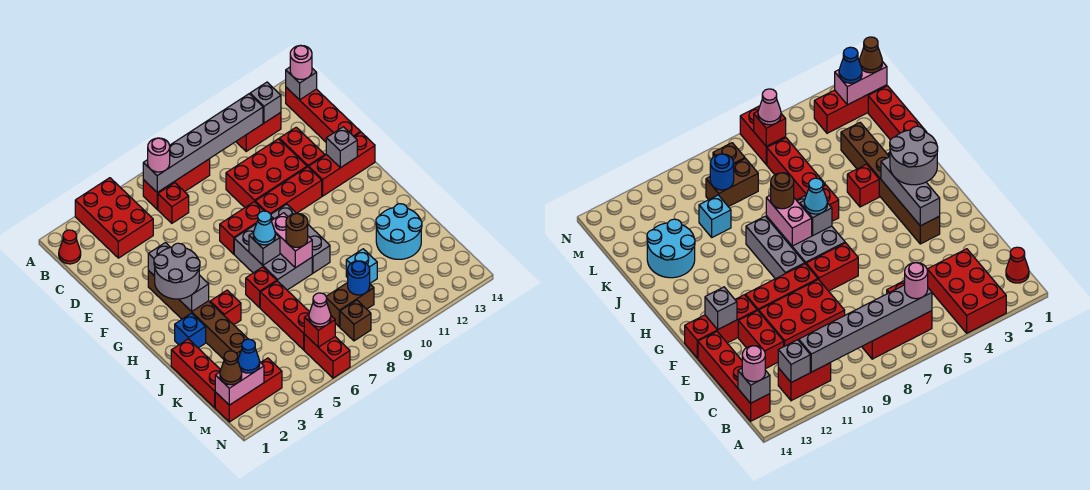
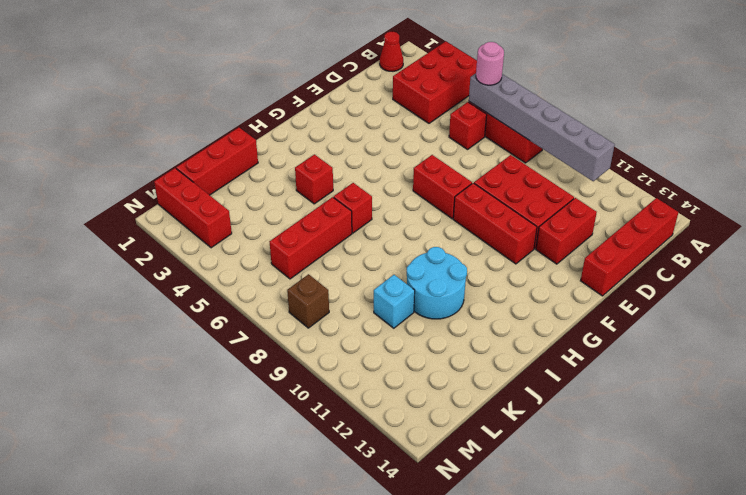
cyan 2x2 round brick [407,247,467,319] -> cyan 2x2 round brick moved to [376,204,422,259]
none -> red 1x2 brick [236,113,281,151]
none -> brown 1x6 brick [148,270,248,359]
none -> red 1x3 brick [309,132,375,196]
none -> grey 2x3 brick [234,218,312,290]

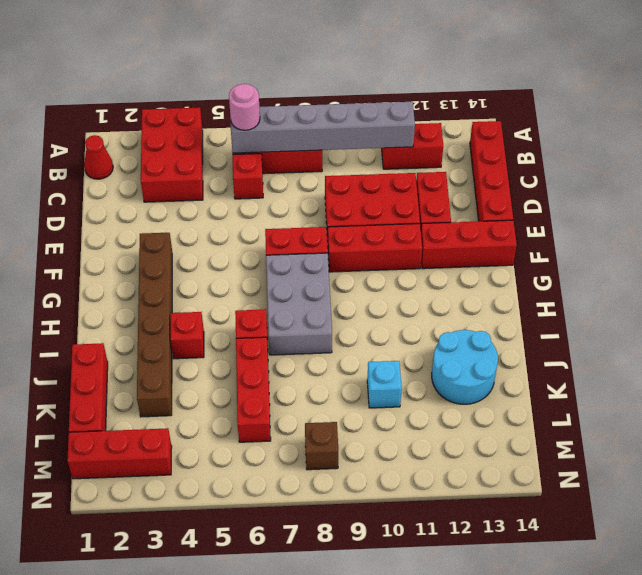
none -> grey 1x3 brick [271,204,330,273]
none -> blue 1x1 brick [175,313,206,348]
none -> brown 1x2 brick [326,283,374,327]
none -> red 1x2 brick [304,334,350,378]

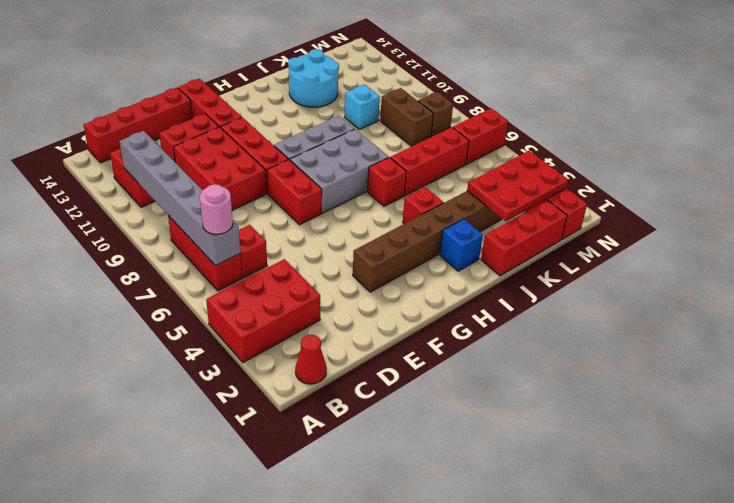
red 2x3 plate [467,151,568,221] -> pink 1x2 brick [215,362,264,405]
none -> grey 1x1 brick [250,82,281,123]
none -> grey 1x1 brick [286,67,317,100]
none -> grey 1x3 brick [148,243,209,312]
none -> grey 1x1 brick [326,127,357,168]

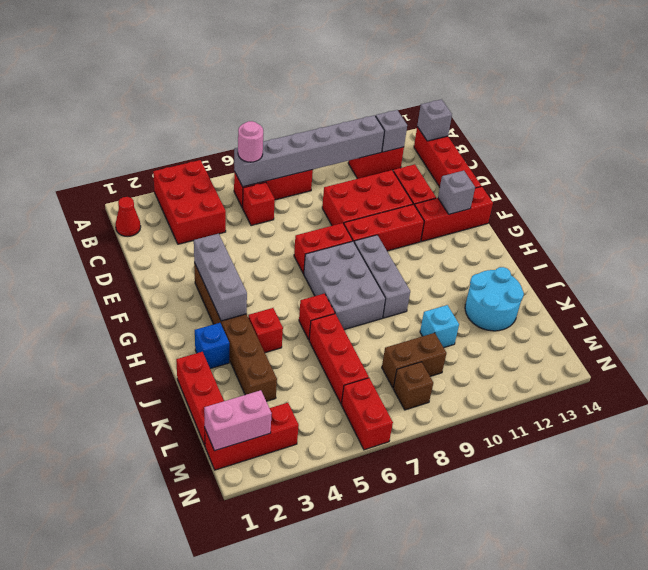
none -> grey 1x1 brick [249,232,280,265]
none -> pink 1x2 brick [272,213,312,268]
none -> blue 1x1 round brick [348,261,370,295]
none -> red 1x1 brick [304,315,335,347]

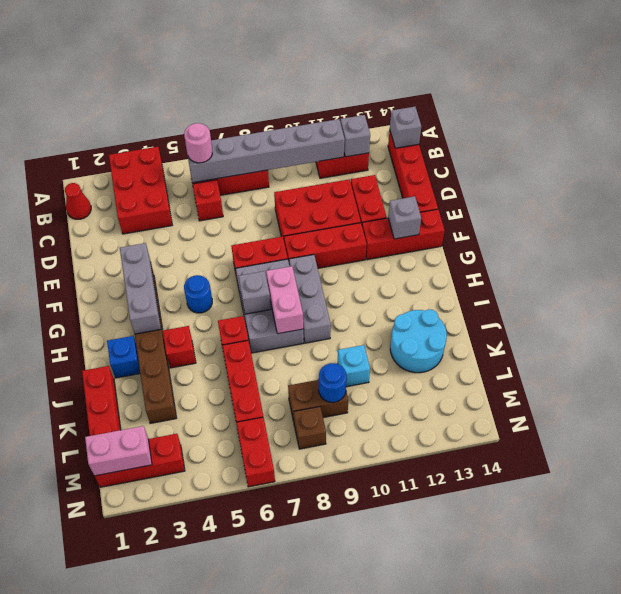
blue 1x1 round brick [184,275,212,313] -> none
none -> red 1x1 brick [304,315,335,347]
none -> pink 1x1 round brick [290,45,312,80]
none -> grey 2x2 round brick [154,243,200,299]
none -> cyan 1x1 cone [253,211,275,245]

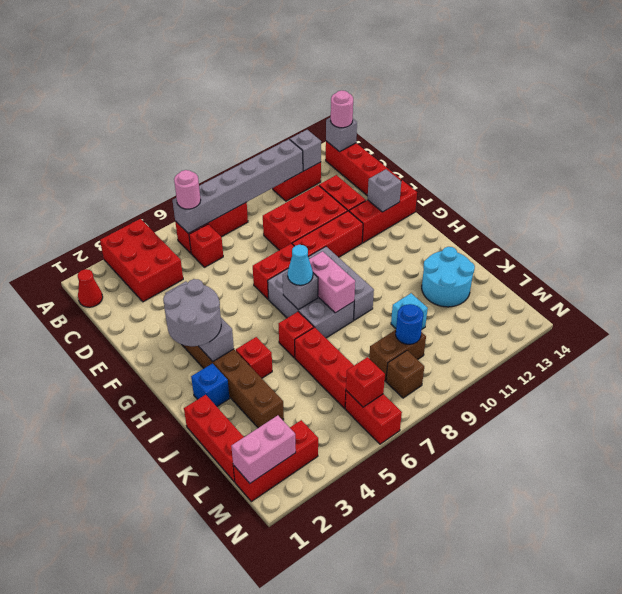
none -> brown 1x1 round brick [286,213,308,247]
none -> brown 1x1 cone [220,351,242,385]
none -> blue 1x1 cone [238,339,260,373]
none -> pink 1x1 cone [309,293,331,327]

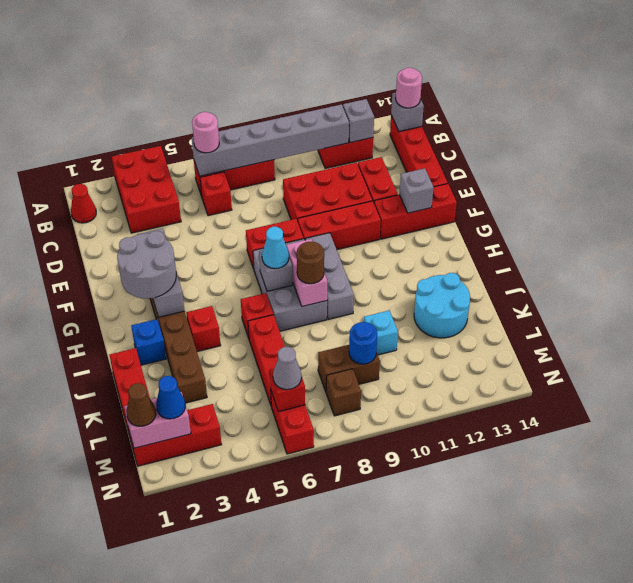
grey 1x1 cone [273,347,302,390] -> pink 1x1 cone [309,293,331,327]

